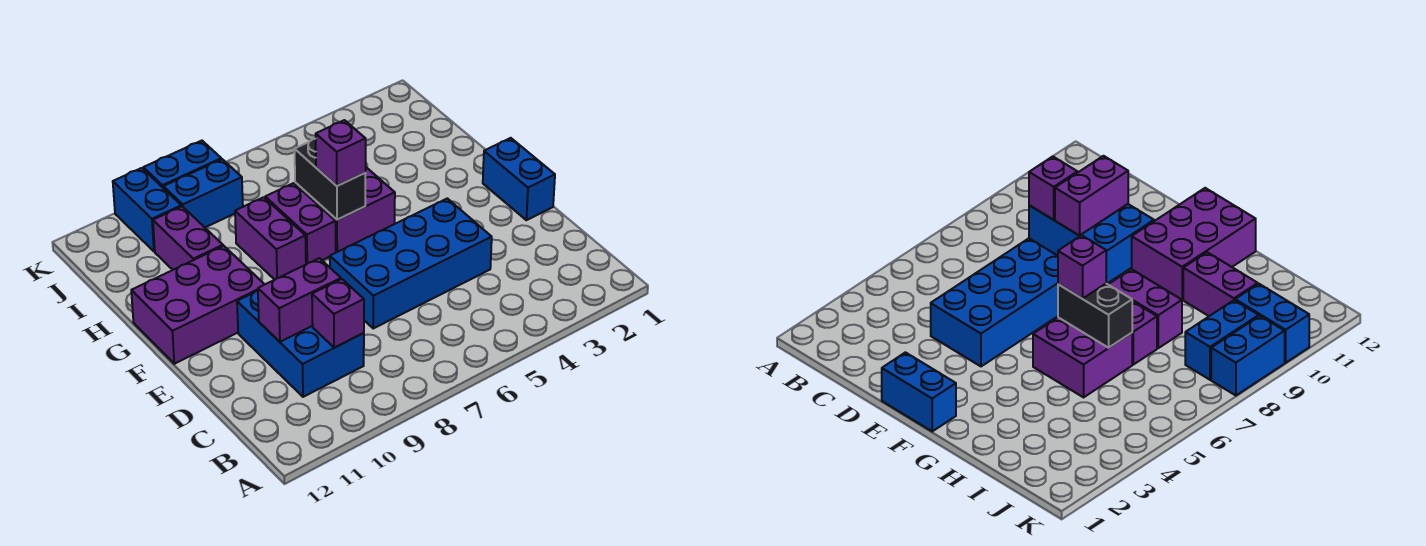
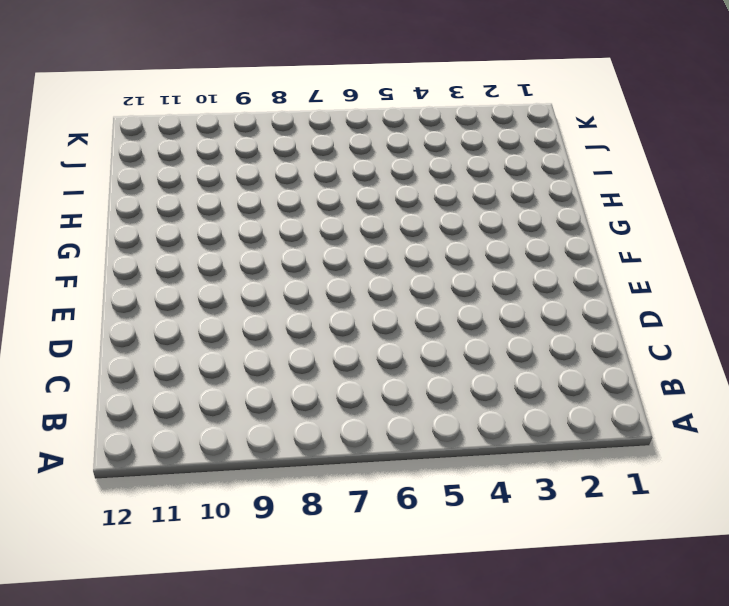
none -> blue 2x3 brick [237,291,364,397]
none -> blue 2x4 brick [330,198,492,328]
none -> blue 1x2 brick [483,138,555,220]

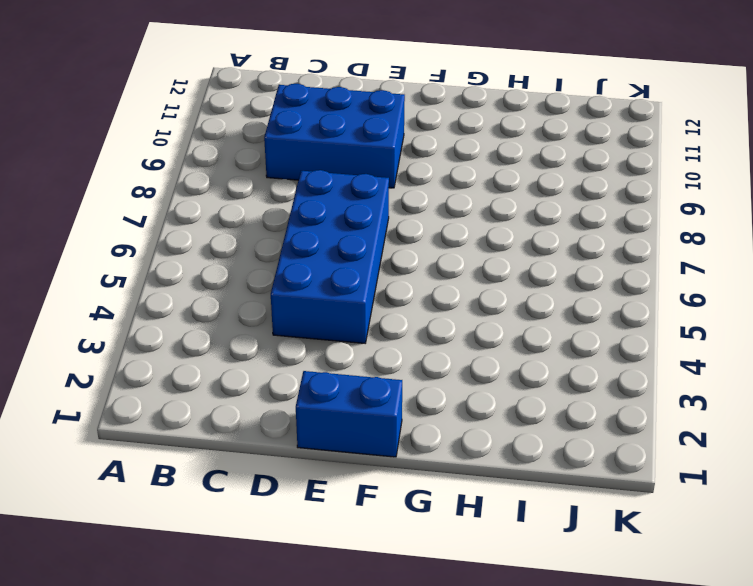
none -> purple 2x3 brick [131,246,265,364]
none -> purple 2x2 brick [295,167,395,252]
none -> purple 1x2 brick [265,183,336,264]

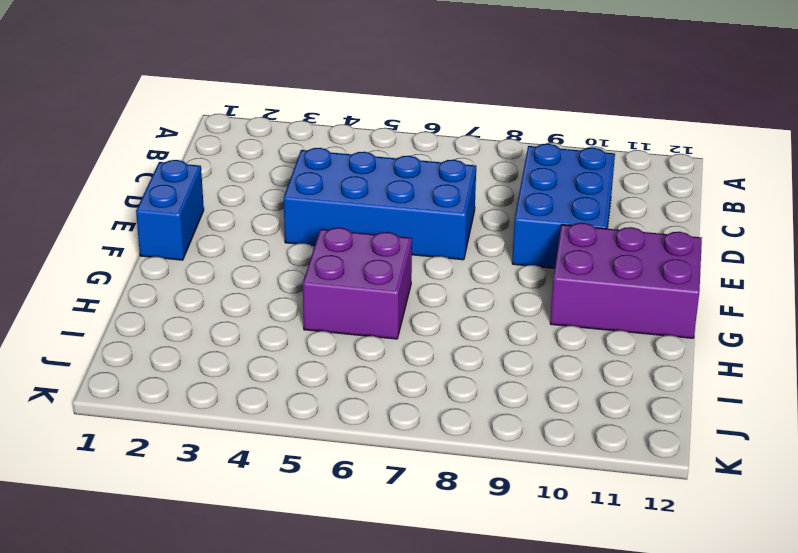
none -> purple 1x2 brick [265,183,336,264]
none -> purple 1x2 brick [235,197,306,280]
none -> purple 1x2 brick [153,206,223,270]

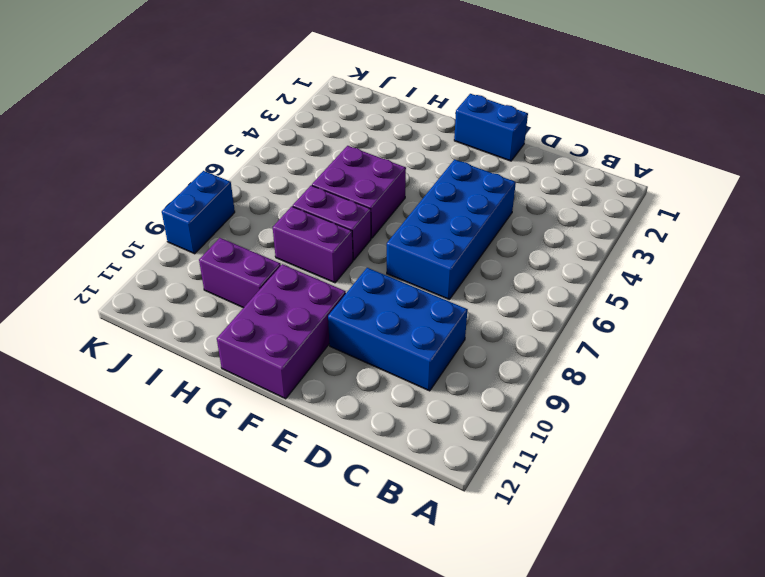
none -> blue 1x2 brick [163,159,243,227]
none -> blue 1x2 brick [113,168,181,251]
none -> purple 1x1 brick [312,279,364,348]

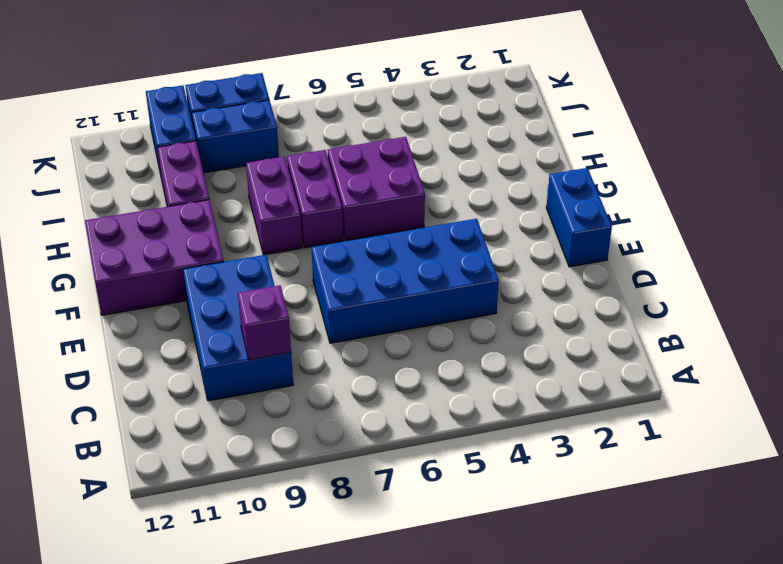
none -> purple 1x2 brick [258,258,341,342]
none -> black 1x2 brick [295,139,365,220]
none -> purple 1x1 brick [316,120,366,186]

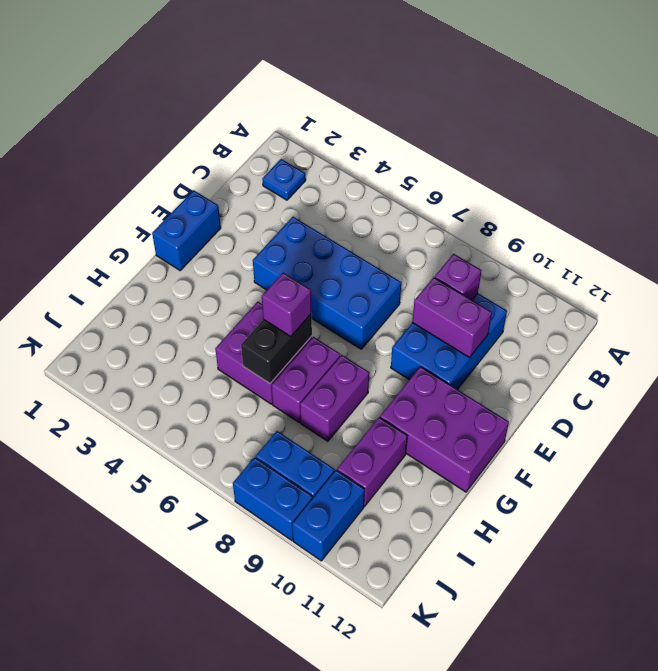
blue 1x1 plate [262,159,306,200] -> none

